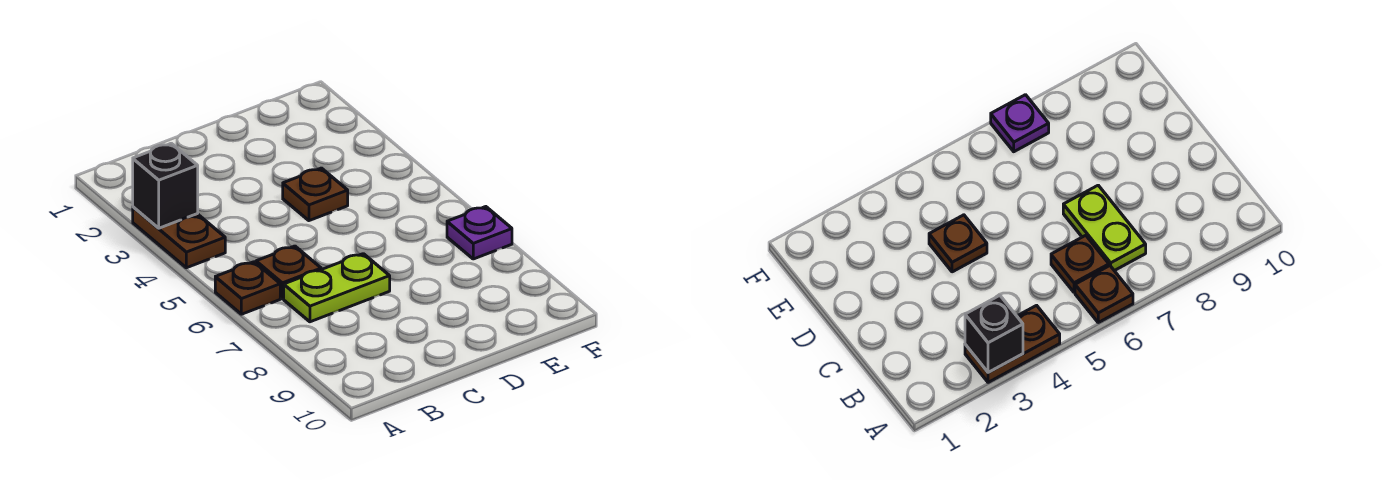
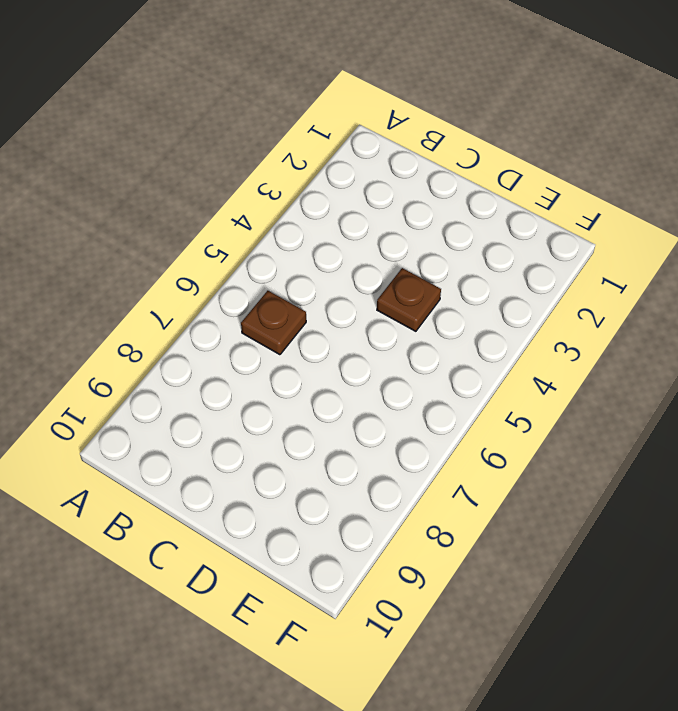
none -> brown 1x2 plate [133,207,225,268]
none -> brown 1x1 plate [215,262,280,314]

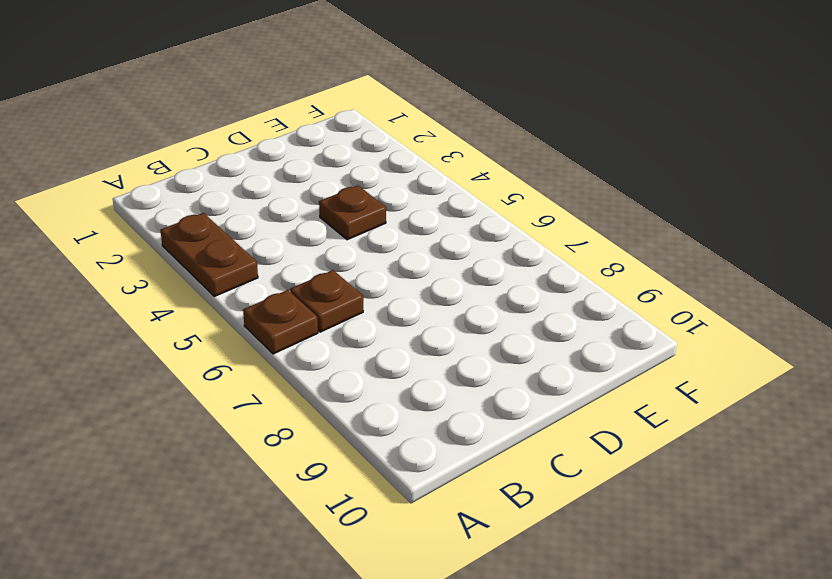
none -> lime 1x2 plate [284,254,390,322]
none -> purple 1x1 plate [447,207,512,259]

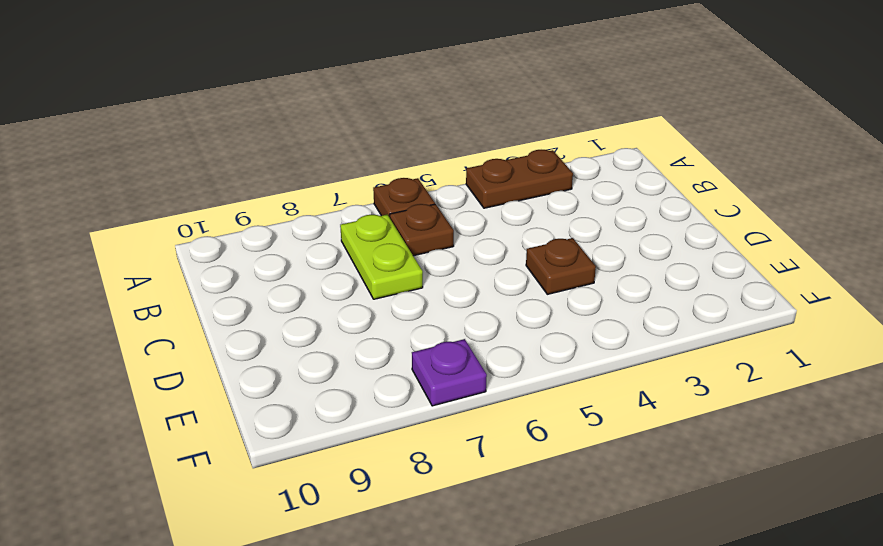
none -> black 1x1 brick [133,143,198,228]

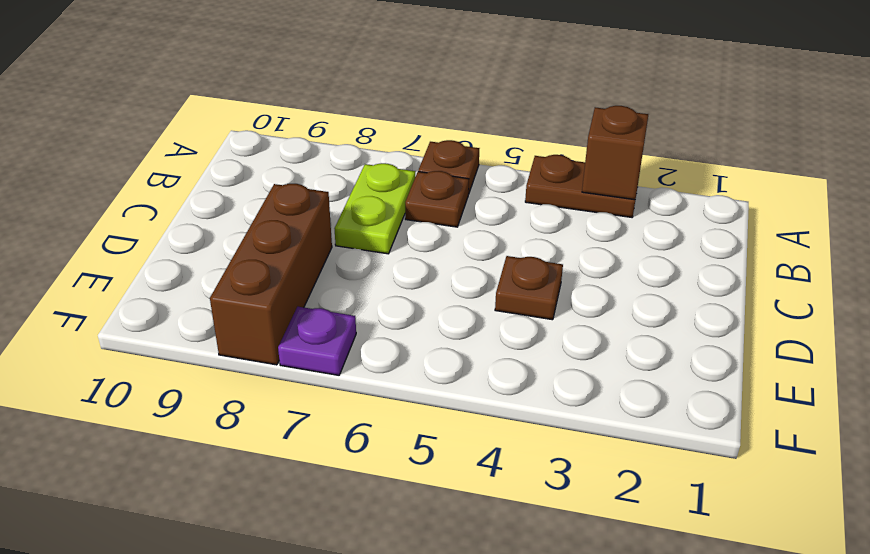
brown 1x1 brick [582,106,648,200] -> black 1x1 brick [133,143,198,228]
brown 1x3 brick [210,184,332,365] -> none

